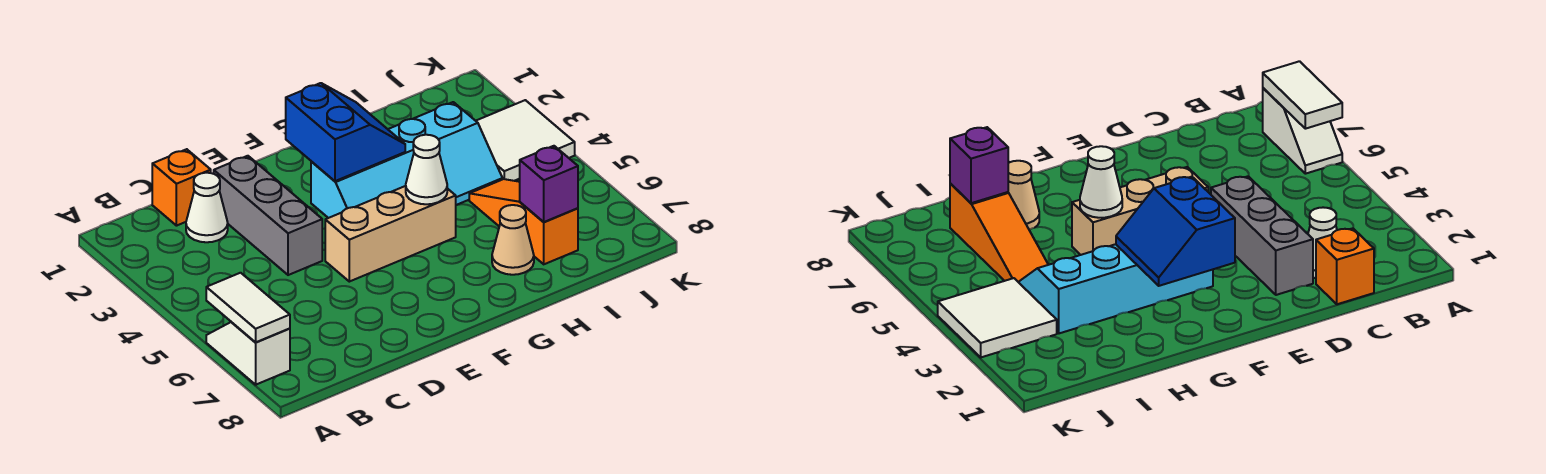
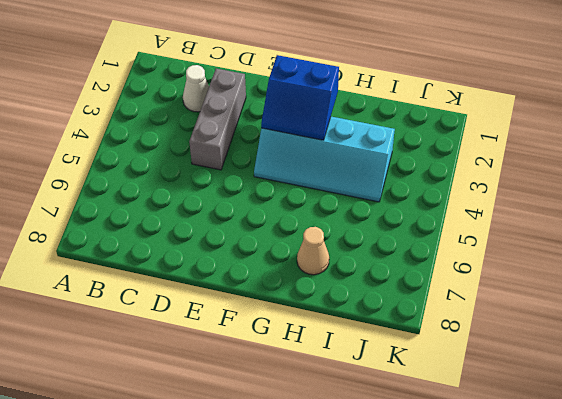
blue 2x2 slope [261,55,339,140] -> blue 2x2 slope turned to [286,83,405,181]
none -> white 1x2 slope [206,322,290,385]
none -> orange 1x1 brick [152,149,211,226]
none -> tan 1x3 brick [325,186,456,282]

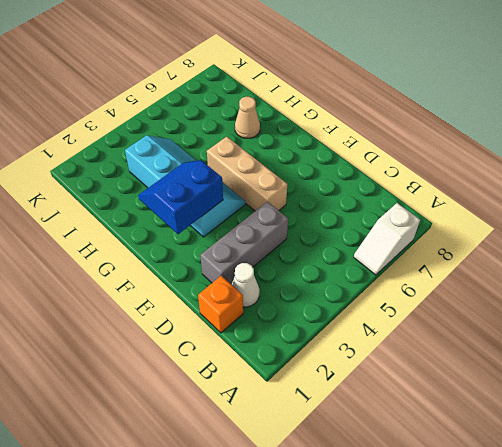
none -> orange 1x3 slope [469,179,578,264]
none -> white 2x2 tile [476,100,575,181]
none -> white 1x2 tile [206,273,290,342]

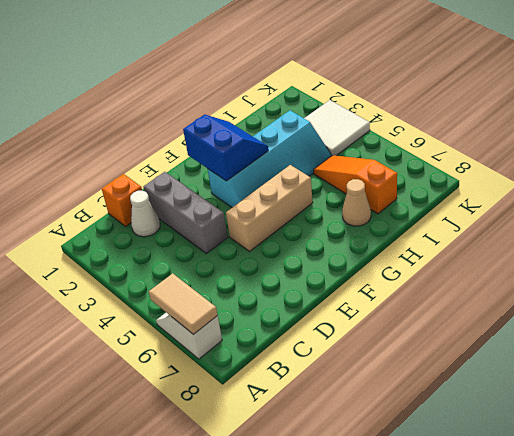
tan 1x2 tile [149,273,217,335] -> white 1x2 tile [206,273,290,342]
none -> white 1x1 cone [406,135,447,204]
none -> purple 1x1 brick [520,146,578,222]

